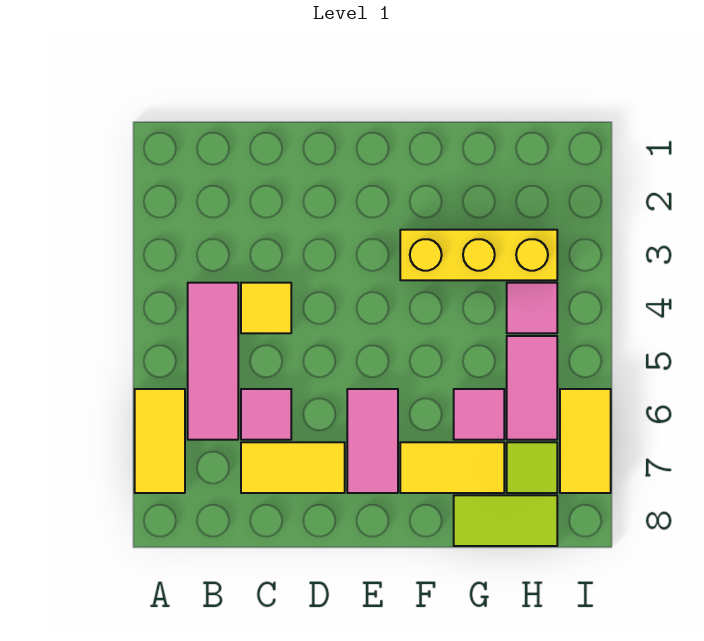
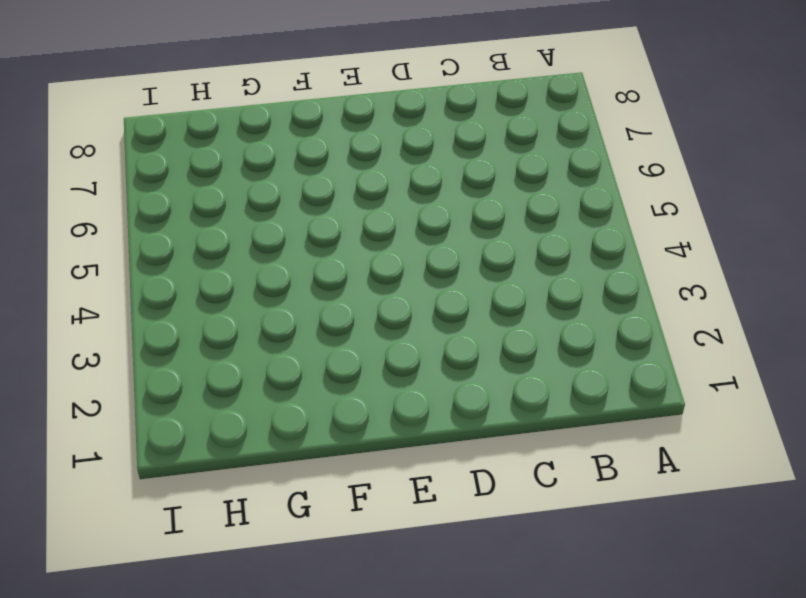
none -> yellow 1x2 tile [135,389,185,493]
none -> pink 1x3 tile [188,283,238,440]
none -> yellow 1x1 tile [241,283,291,333]

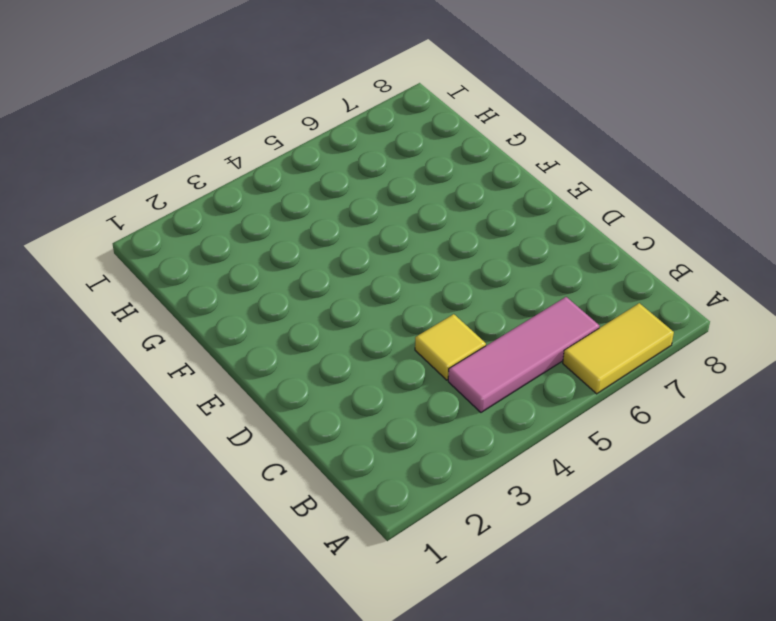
none -> pink 1x1 tile [241,389,291,440]
none -> yellow 1x2 tile [241,442,345,493]
none -> pink 1x2 tile [347,389,398,493]

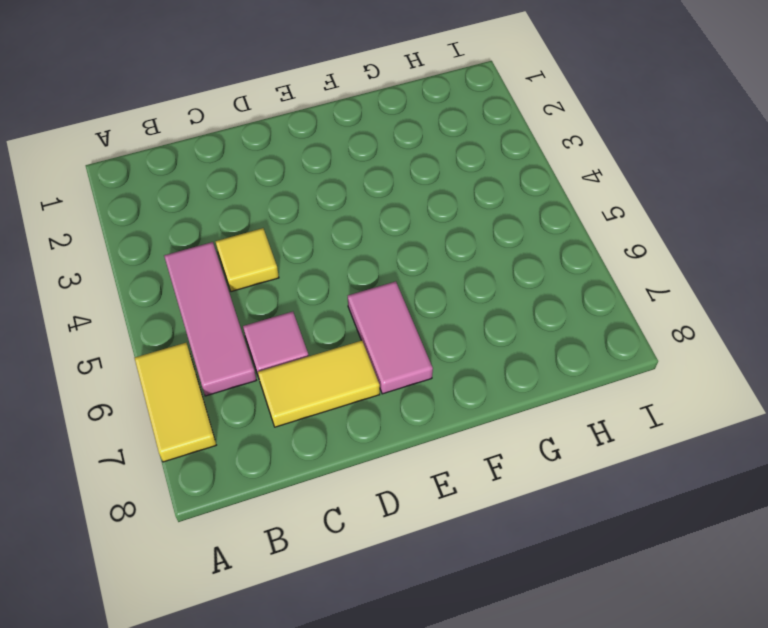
none -> yellow 1x3 brick [400,230,557,280]
none -> yellow 1x2 tile [400,442,504,493]
none -> pink 1x1 tile [454,389,504,440]

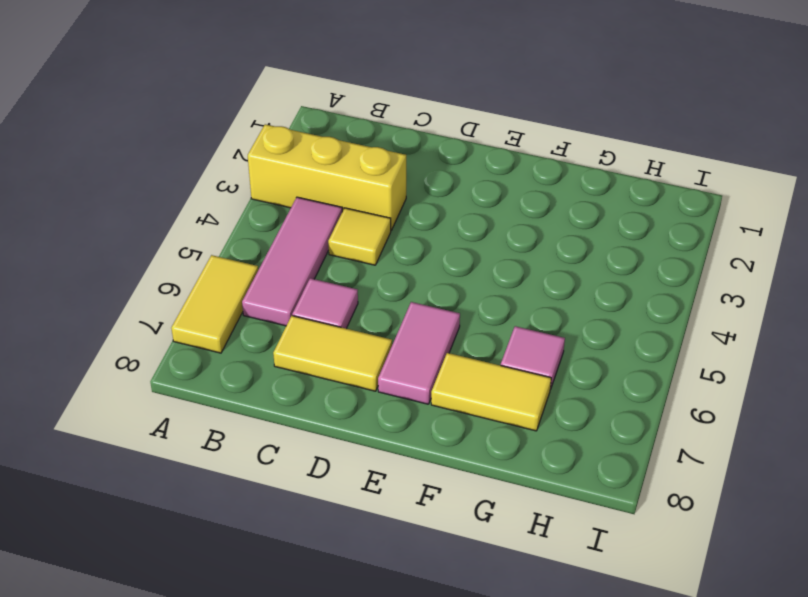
yellow 1x3 brick [248,124,406,230] -> yellow 1x3 brick moved to [400,230,557,280]
none -> lime 1x2 tile [454,495,557,546]
none -> pink 1x1 tile [507,283,557,333]
none -> pink 1x2 tile [507,336,557,440]

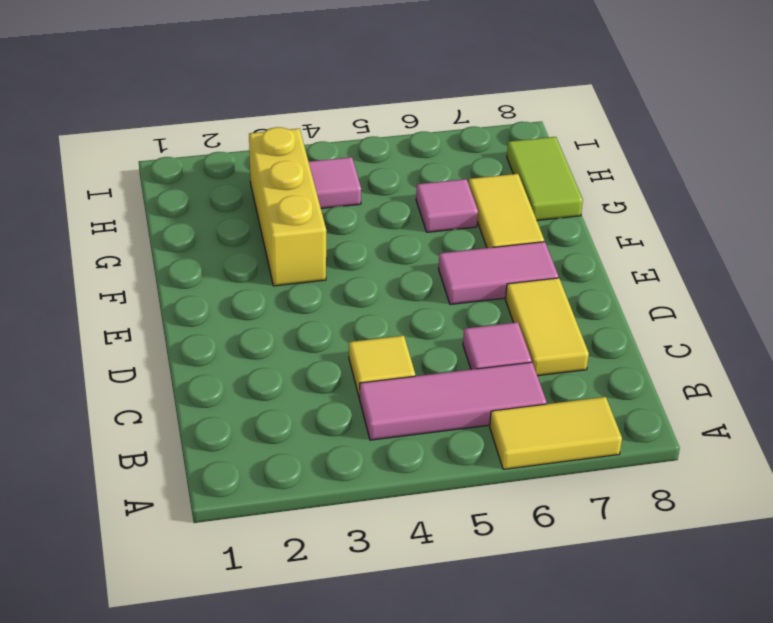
none -> pink 1x2 tile [507,336,557,440]
none -> lime 1x1 tile [507,442,557,493]
none -> yellow 1x2 tile [560,389,611,493]

